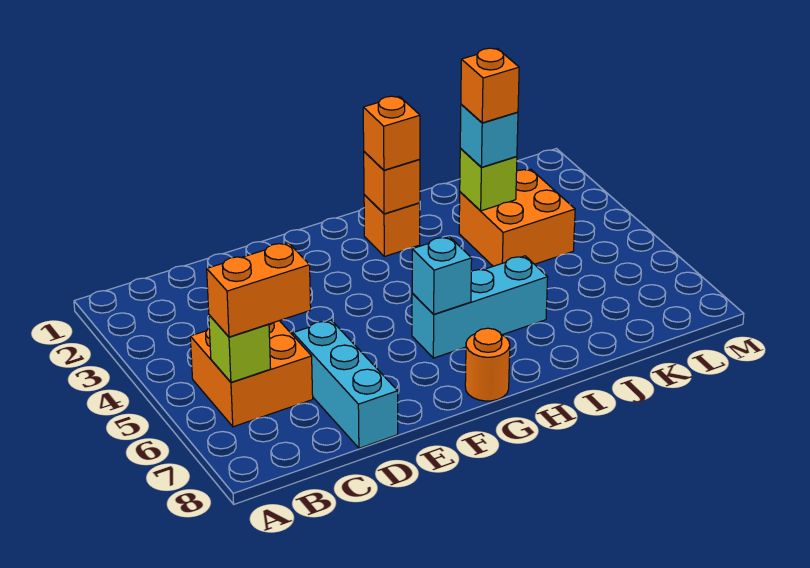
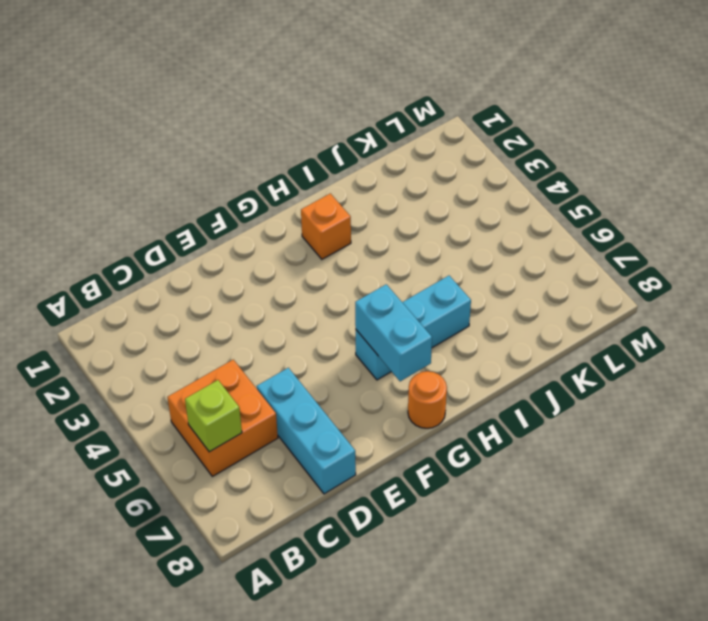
cyan 1x2 brick [355,284,432,381] -> cyan 1x1 brick [412,237,472,314]
none -> orange 2x2 brick [459,169,575,266]
none -> orange 1x1 brick [364,152,420,214]
none -> lime 1x1 brick [460,149,517,211]

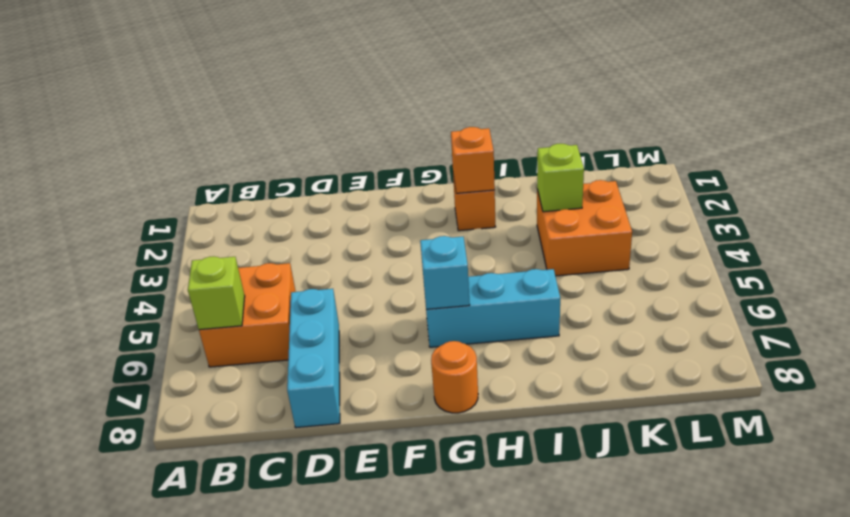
none -> orange 1x2 brick [207,243,311,337]
none -> orange 1x1 brick [363,96,420,170]
none -> cyan 1x1 brick [460,104,518,167]

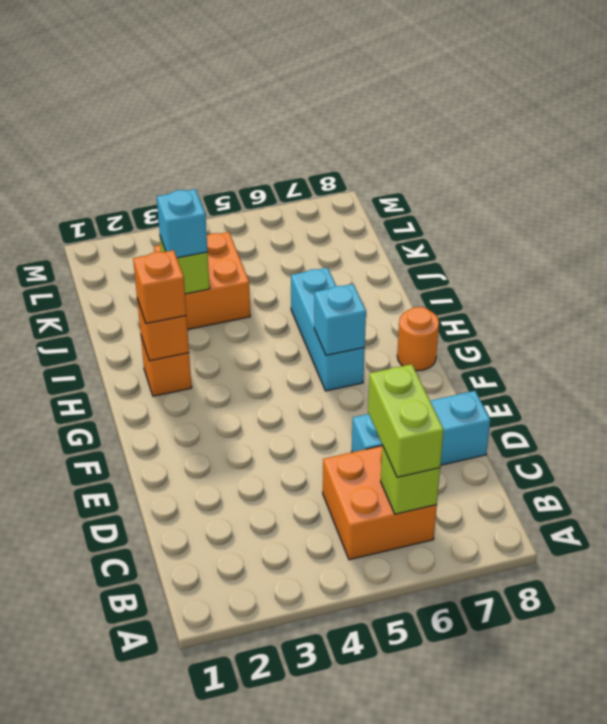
lime 1x2 brick [368,364,444,477] -> orange 1x2 brick [207,243,311,337]
none -> orange 1x1 brick [461,48,519,123]

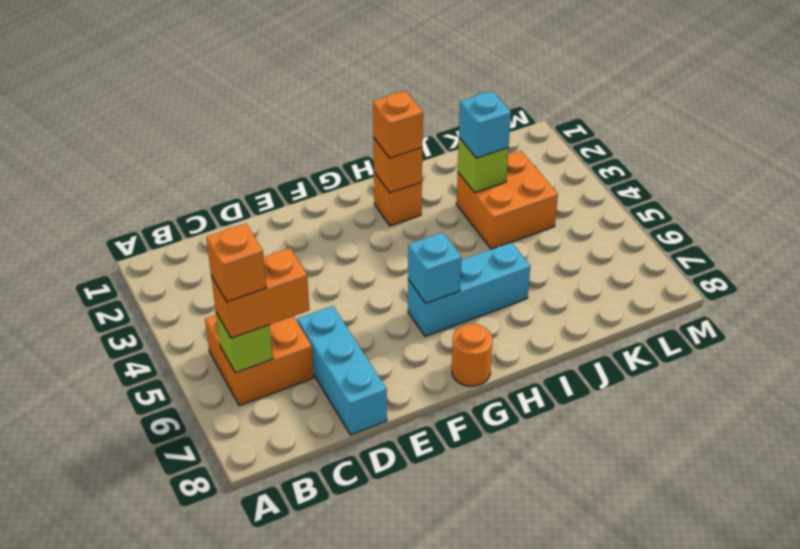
orange 1x1 brick [206,224,266,302] -> orange 1x1 brick moved to [461,48,519,123]

